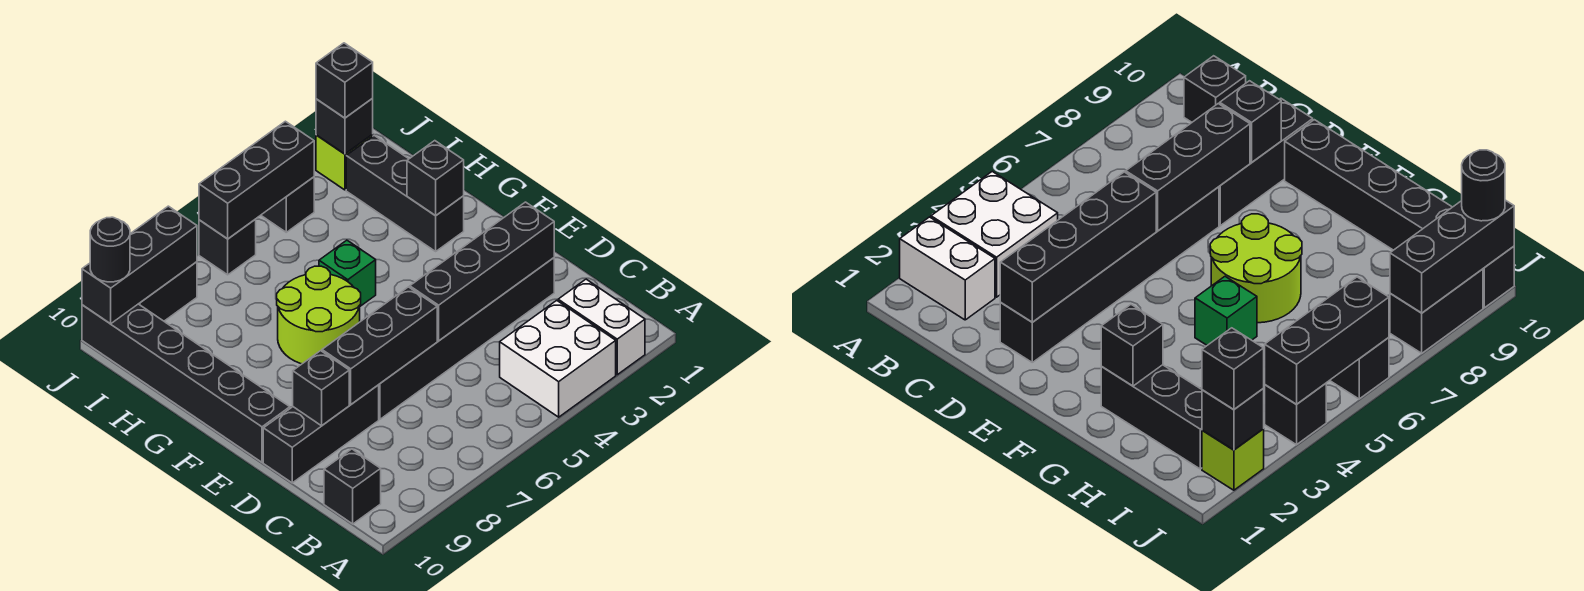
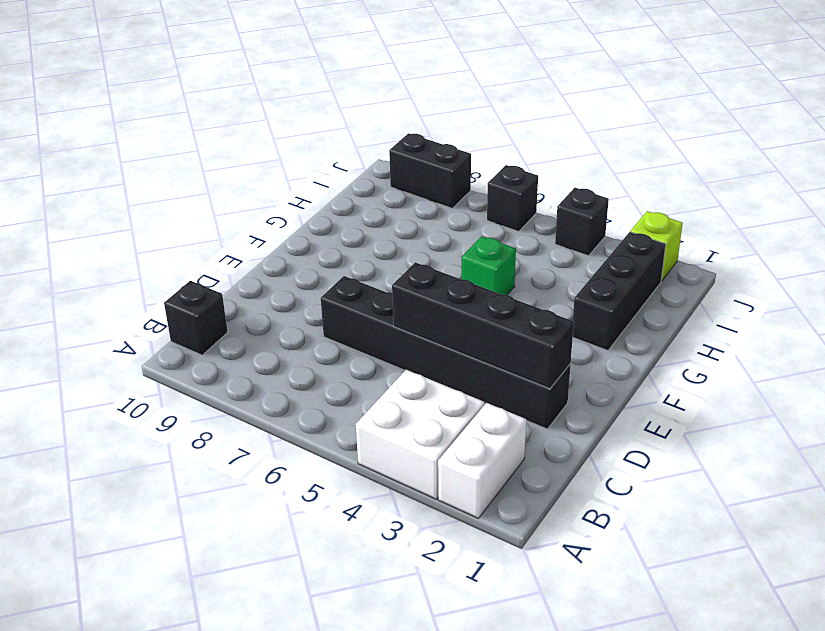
none -> black 1x3 brick [263,385,379,483]
none -> black 1x6 brick [82,304,290,462]
none -> lime 2x2 round brick [277,266,361,364]

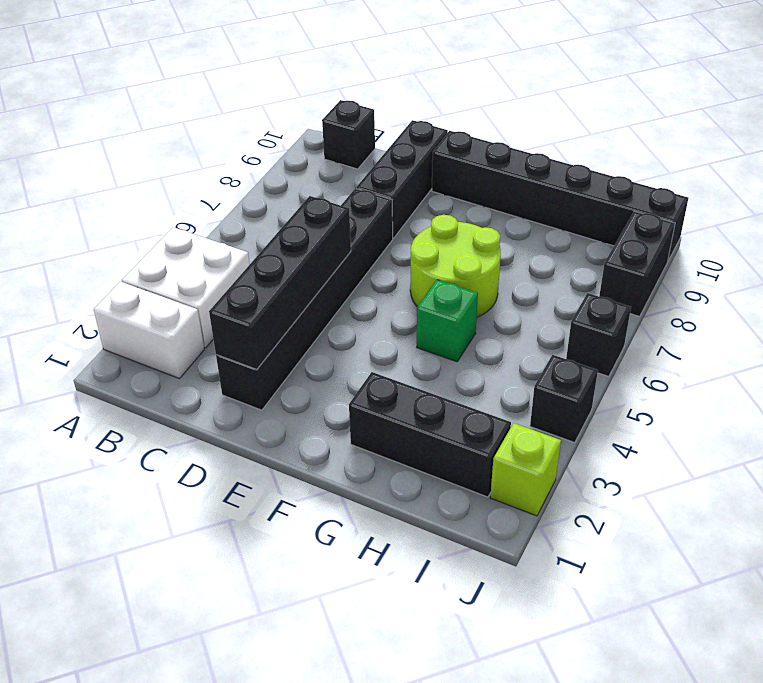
none -> black 1x3 brick [322,287,437,404]
none -> black 1x1 brick [293,351,349,426]
none -> black 1x1 brick [407,141,464,216]

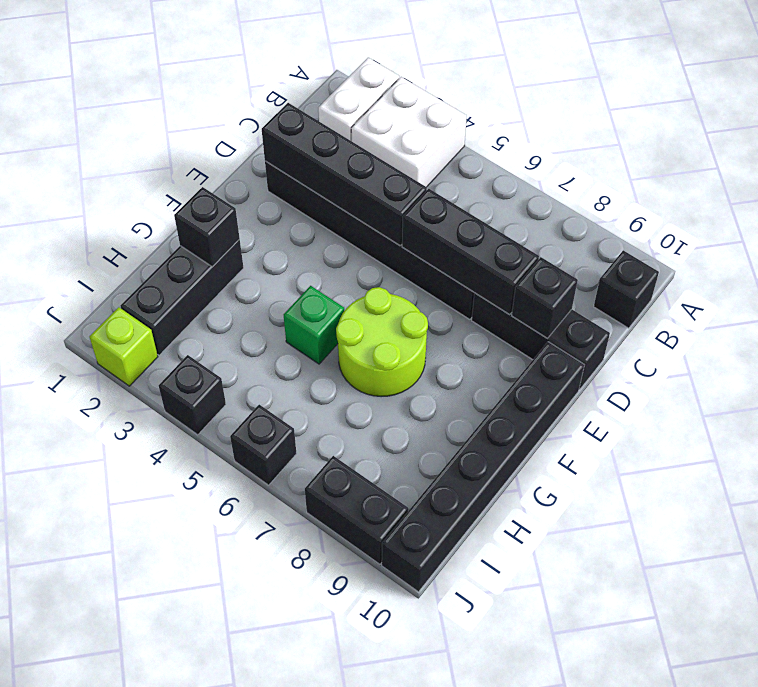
none -> black 1x1 brick [316,98,373,154]
none -> black 1x3 brick [199,121,314,239]
none -> black 1x3 brick [82,206,197,324]

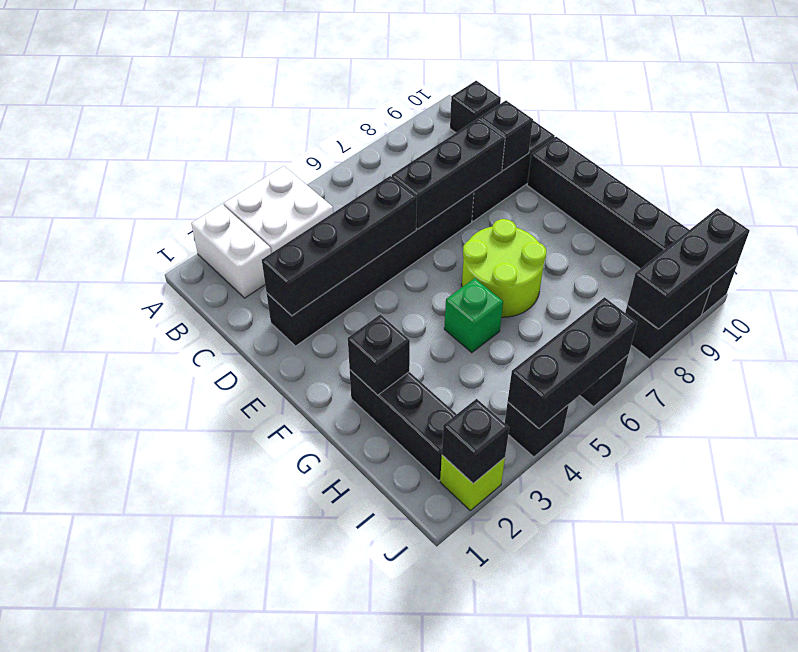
none -> black 1x1 brick [316,43,373,118]
none -> black 1x1 round brick [90,217,130,282]

